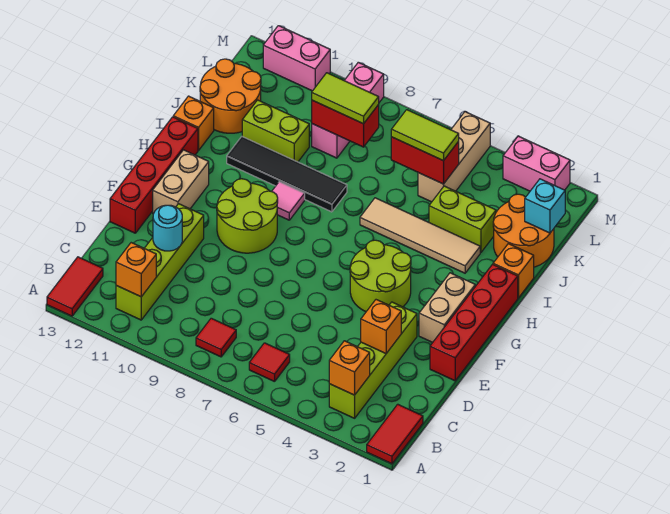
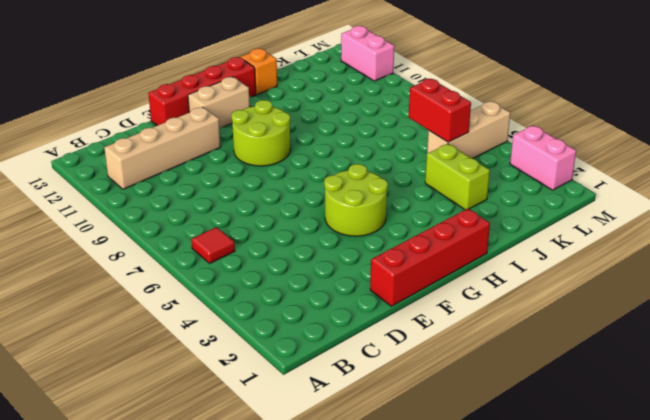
tan 1x4 brick [104,107,221,189] -> lime 1x4 brick [116,204,204,320]
none -> red 1x2 tile [367,404,423,464]
none -> red 1x2 tile [47,257,103,316]
none -> lime 1x4 brick [329,302,417,418]
none -> red 1x1 tile [196,318,236,357]

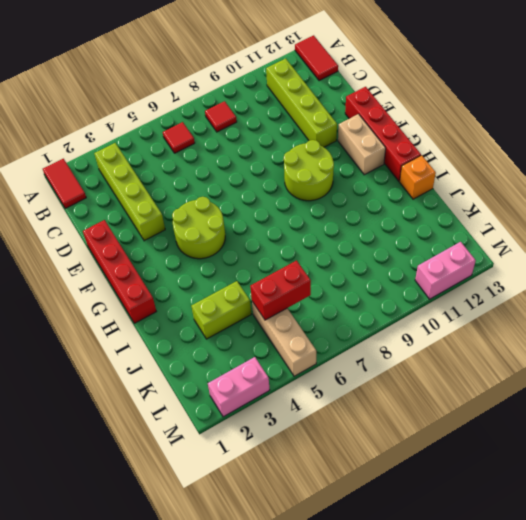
none -> tan 1x2 brick [419,273,475,342]
none -> pink 1x1 tile [272,182,305,220]
none -> orange 1x1 brick [493,244,534,298]
none -> tan 1x4 tile [360,198,480,273]

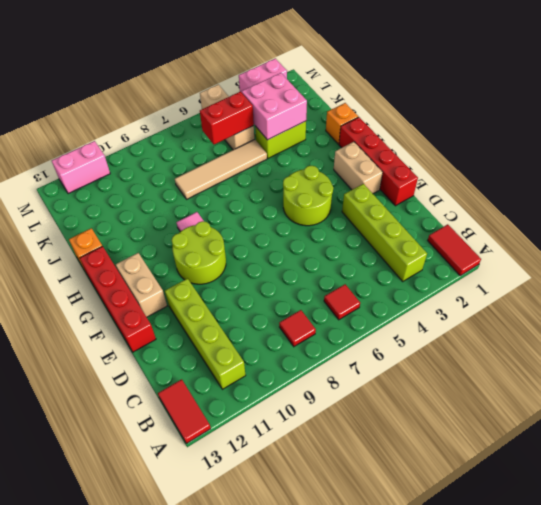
pink 2x2 brick [242,73,307,140] -> none
tan 1x4 tile [175,139,267,199] -> tan 1x4 tile moved to [360,198,480,273]
none -> black 1x4 tile [227,137,347,212]
none -> orange 2x2 round brick [493,194,554,267]
none -> lime 1x2 brick [242,100,309,162]
none -> orange 2x2 round brick [200,59,261,133]

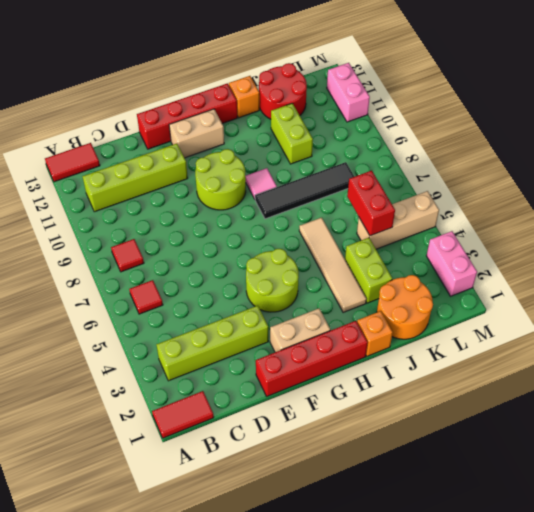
black 1x4 tile [255,162,354,219] -> black 1x4 tile turned to [227,137,347,212]
red 2x2 round brick [259,63,307,119] -> orange 2x2 round brick [200,59,261,133]
none -> pink 1x3 brick [312,62,384,158]
none -> orange 1x1 brick [329,341,370,395]
none -> orange 1x1 brick [116,243,156,297]
none -> orange 1x1 brick [361,300,401,353]

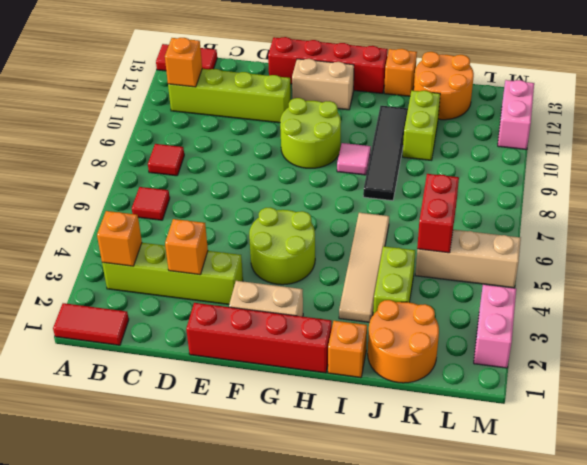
none -> pink 1x3 brick [312,62,384,158]
none -> cyan 1x1 round brick [153,205,182,251]
none -> cyan 1x1 brick [525,179,565,233]
none -> red 1x2 brick [312,100,379,147]

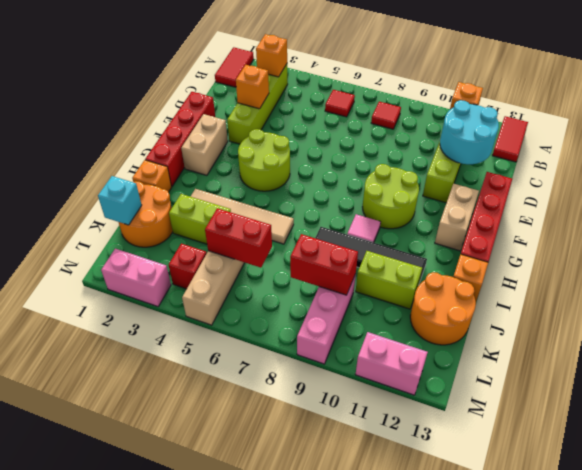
cyan 2x2 round brick [440,100,499,164] -> cyan 1x1 round brick [153,205,182,251]
red 1x1 brick [169,244,207,289] -> none
none -> lime 1x2 tile [391,110,459,161]
none -> lime 1x2 tile [312,73,379,124]

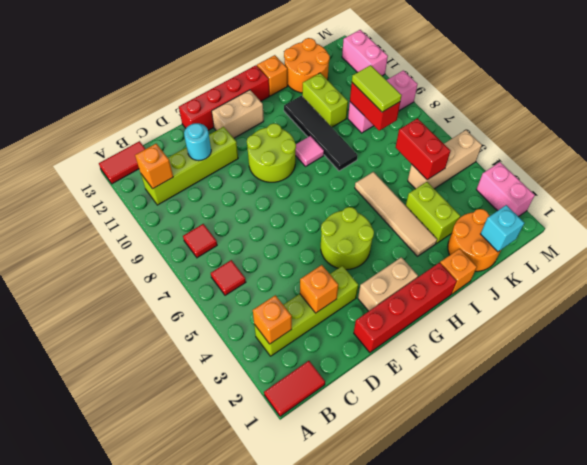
none -> lime 1x2 tile [391,110,459,161]

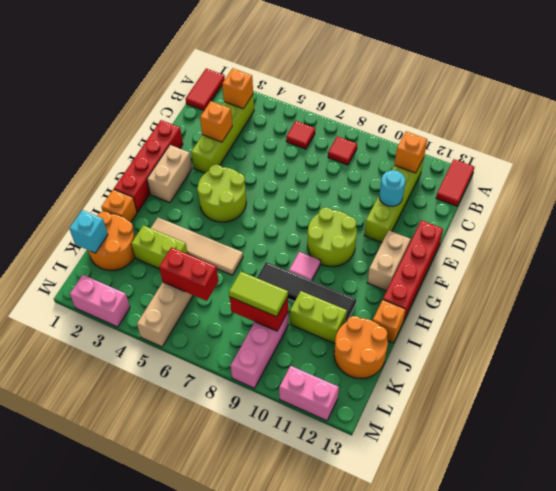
none -> lime 1x2 tile [391,110,459,161]

